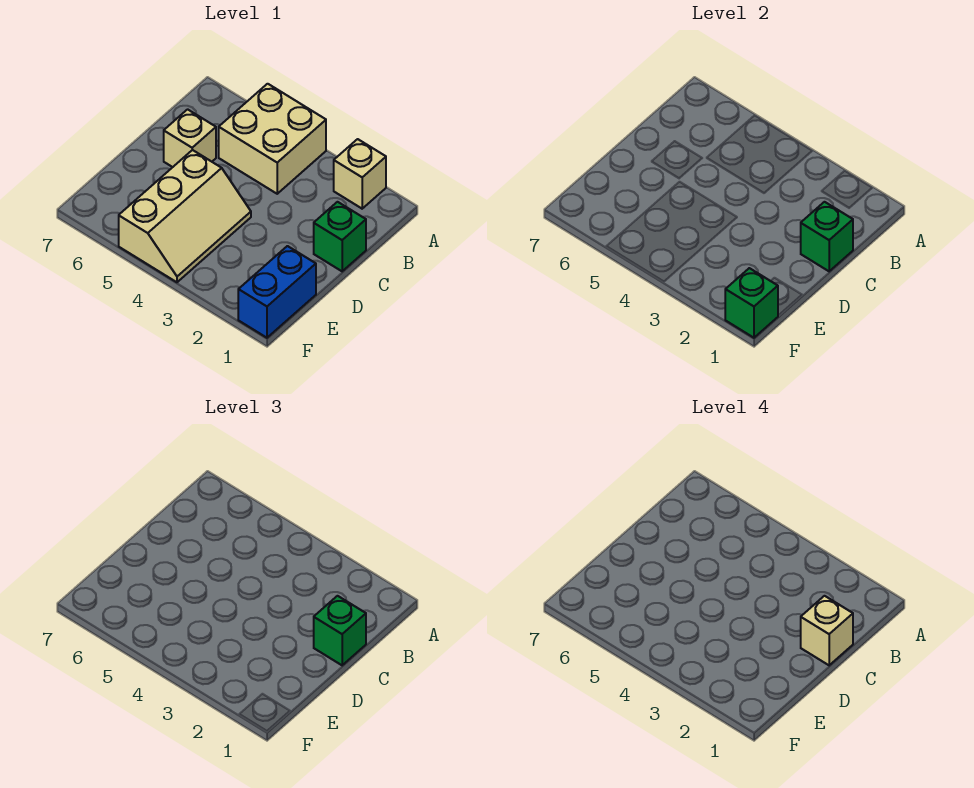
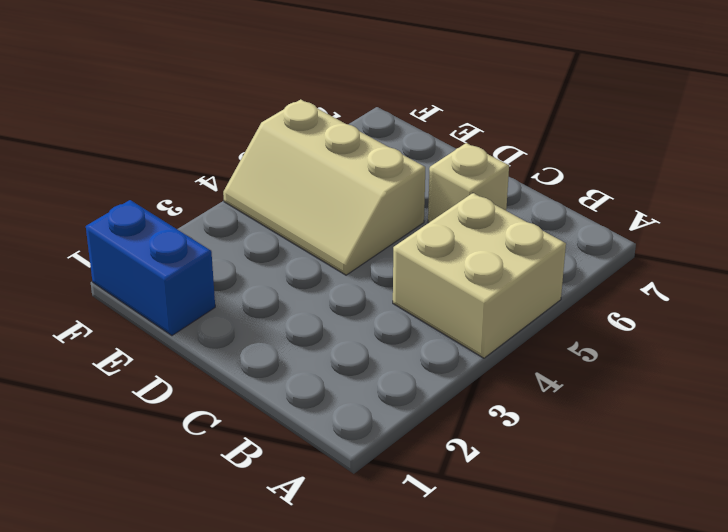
none -> tan 1x1 brick [334,139,386,209]
none -> green 1x1 brick [314,202,366,271]

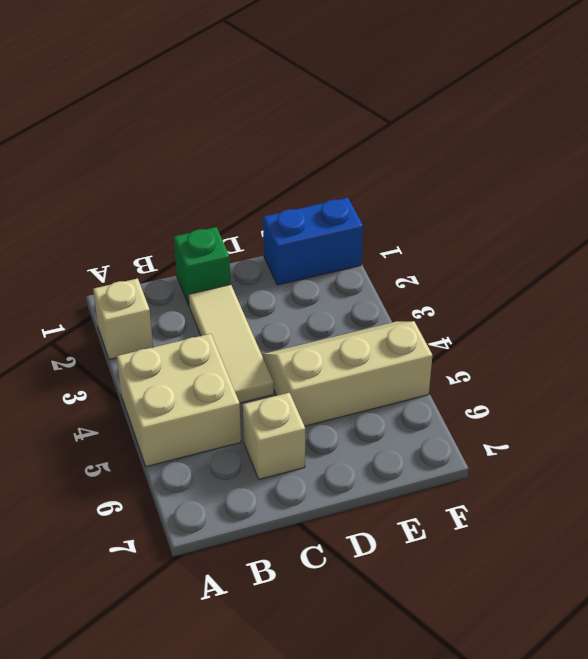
tan 1x3 tile [188,285,274,403] -> none
none -> green 1x1 brick [801,202,853,271]
none -> green 1x1 brick [725,268,778,338]

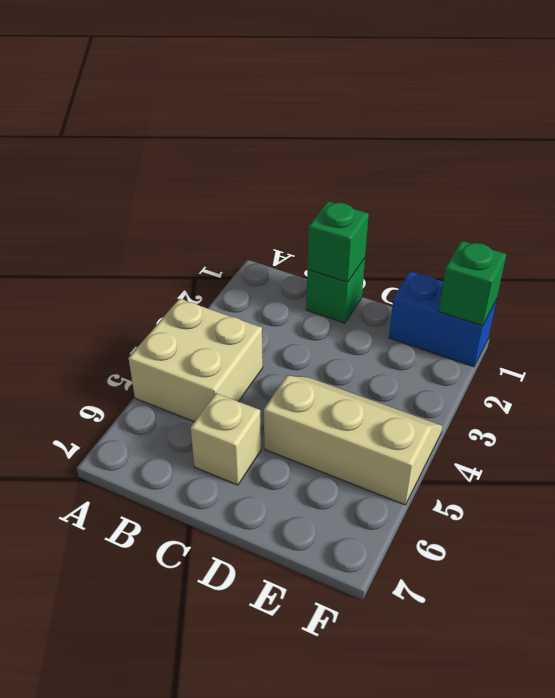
none -> tan 1x1 brick [334,139,386,209]
none -> green 1x1 brick [314,596,366,665]

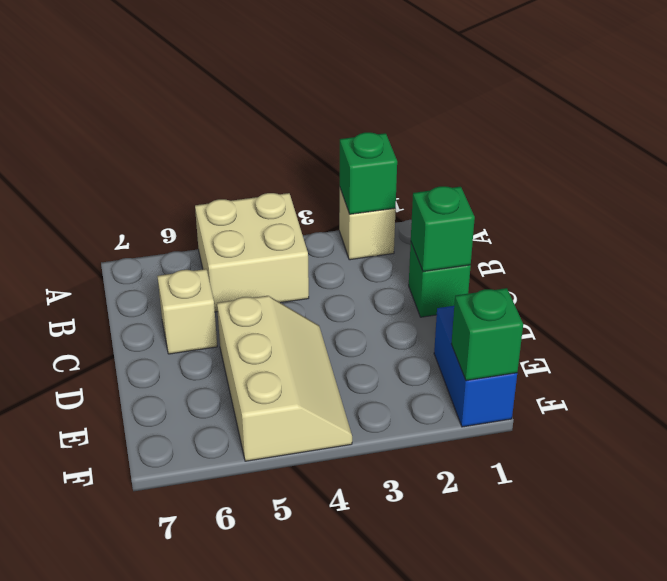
green 1x1 brick [340,132,397,214] -> green 1x1 brick moved to [314,596,366,665]
none -> tan 1x1 brick [801,596,853,665]

